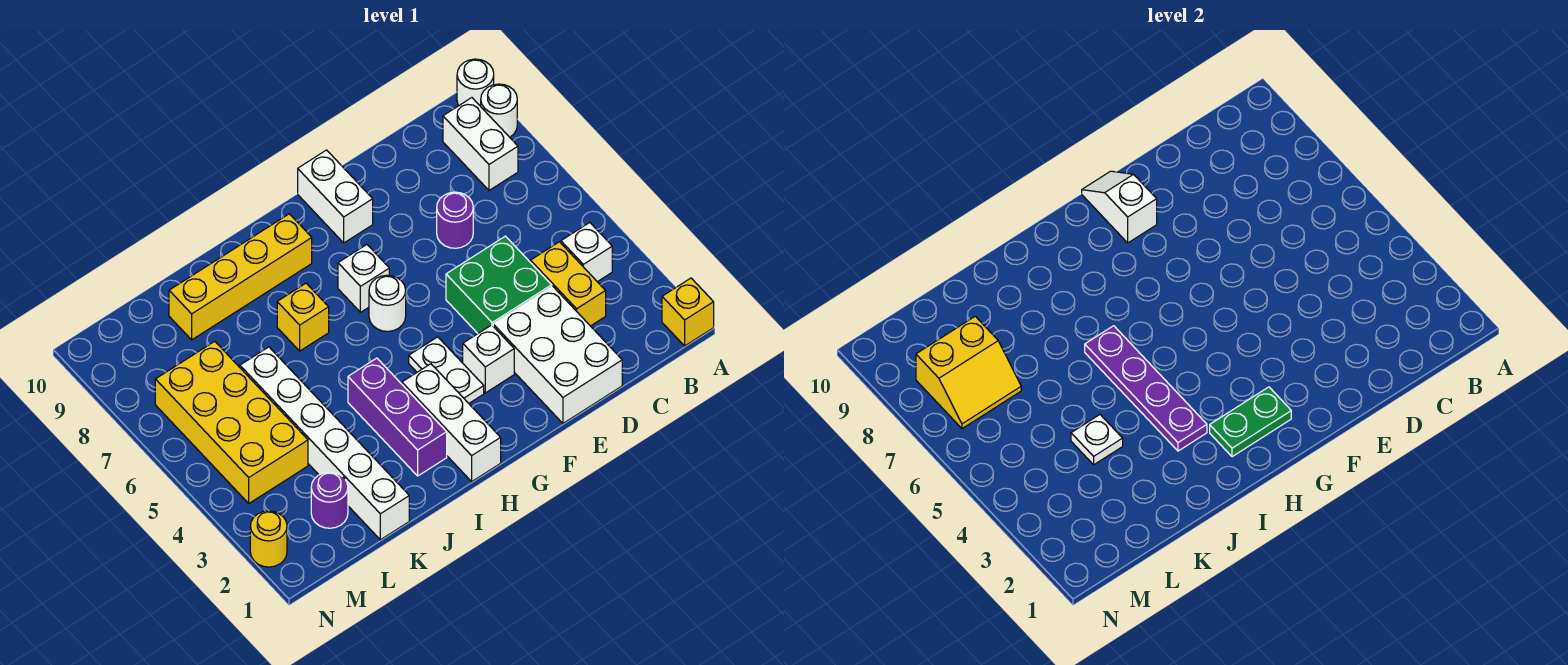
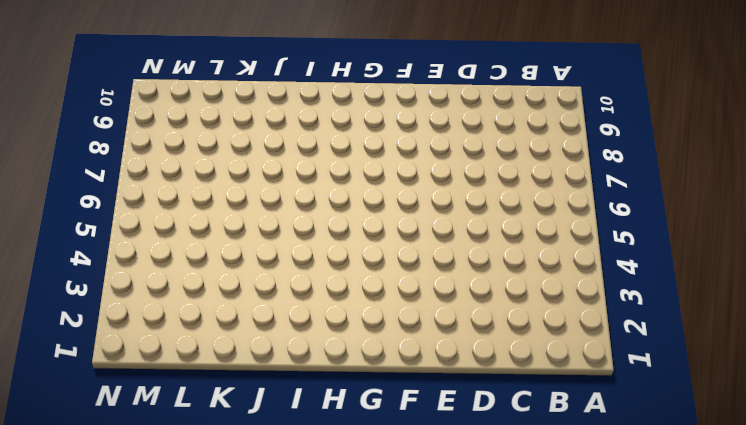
none -> yellow 1x1 brick [662,278,714,346]
none -> white 1x1 round brick [481,84,517,137]
none -> white 1x1 round brick [457,59,494,106]

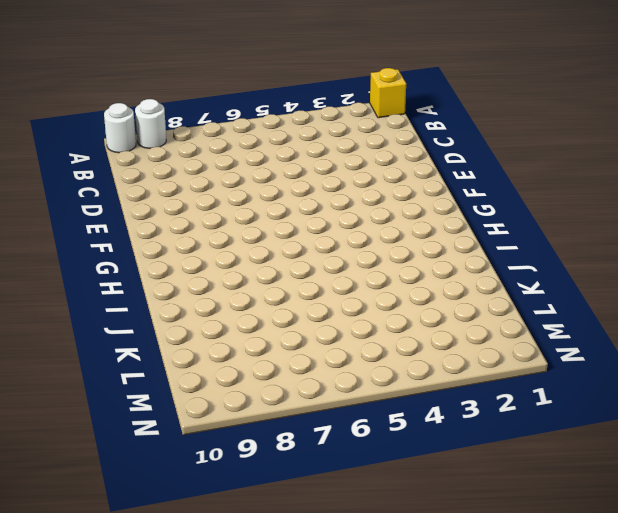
none -> white 1x1 brick [561,223,612,282]
none -> white 1x2 brick [443,98,518,190]
none -> yellow 1x2 brick [530,242,606,326]

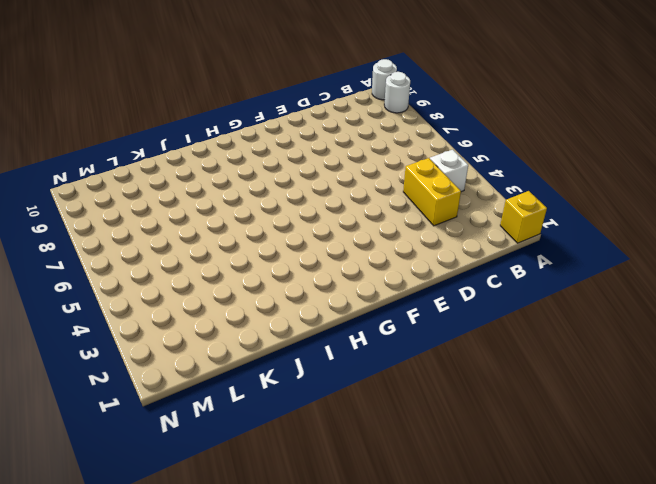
none -> white 1x2 brick [443,98,518,190]
none -> white 2x3 brick [493,286,622,423]
none -> green 2x2 brick [446,236,552,333]

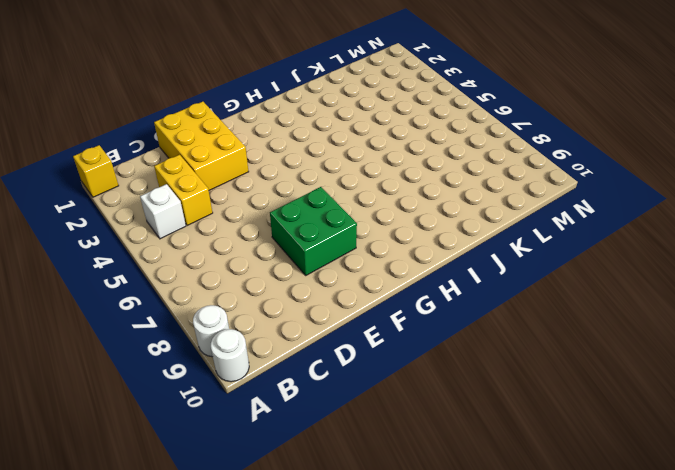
yellow 2x3 brick [154,102,249,190] -> white 2x3 brick [493,286,622,423]
green 2x2 brick [270,187,357,275] -> green 2x2 brick moved to [446,236,552,333]
none -> white 1x2 brick [443,98,518,190]
none -> purple 1x1 round brick [437,192,473,248]
none -> white 1x1 brick [463,325,514,393]

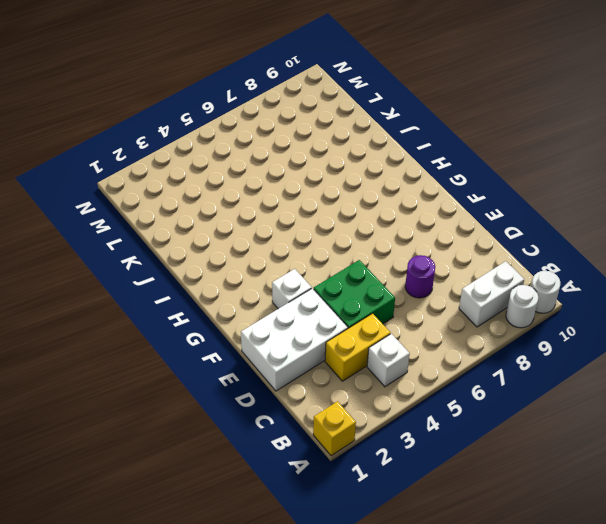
none -> white 1x2 brick [298,150,373,243]
none -> white 1x2 plate [409,337,484,403]
none -> white 1x1 round brick [369,275,406,331]

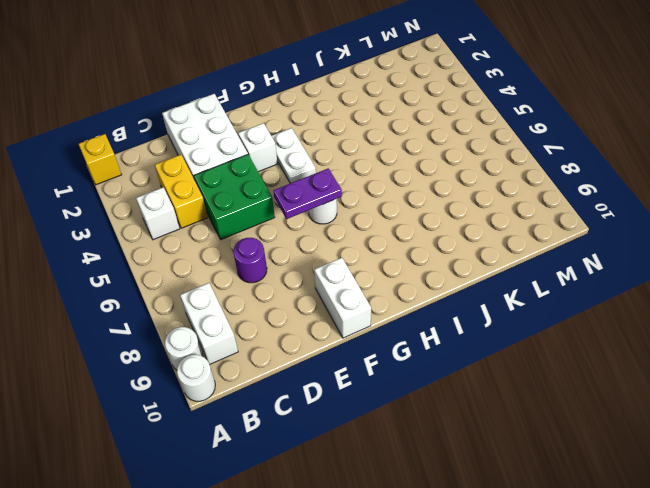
purple 1x2 plate [273,168,342,219] -> none
none -> white 1x1 brick [338,245,389,312]
none -> white 1x3 brick [402,364,501,481]
none -> yellow 1x4 brick [169,214,312,340]

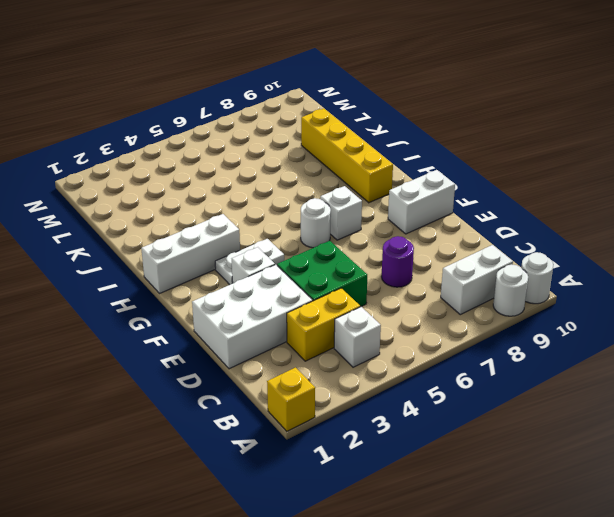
none -> purple 1x3 brick [348,358,447,476]
none -> yellow 1x1 brick [277,283,329,351]
none -> white 1x6 brick [240,347,409,540]

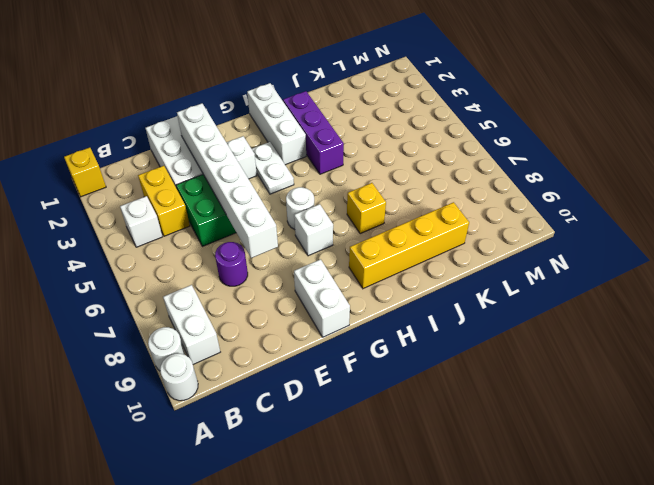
white 1x6 brick [177,103,278,258] -> white 1x6 brick moved to [240,347,409,540]
none -> purple 1x1 round brick [311,472,348,528]
none -> yellow 2x4 brick [155,341,308,503]
none -> yellow 1x1 round brick [250,511,287,567]

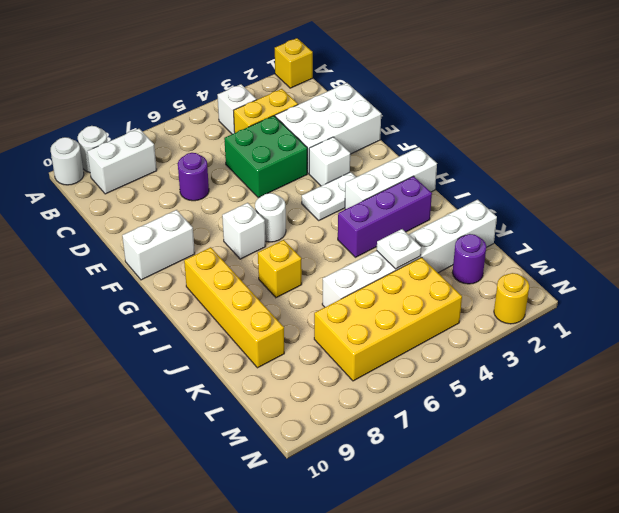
none -> white 1x2 slope [1082,171,1157,243]
none -> green 1x2 plate [1210,387,1291,457]
none -> purple 1x4 plate [1085,326,1207,451]

